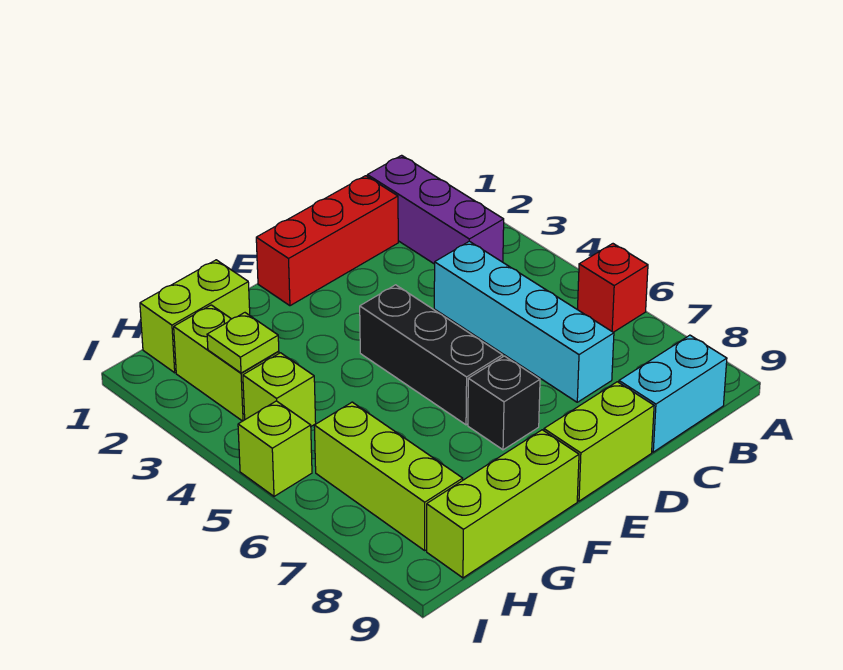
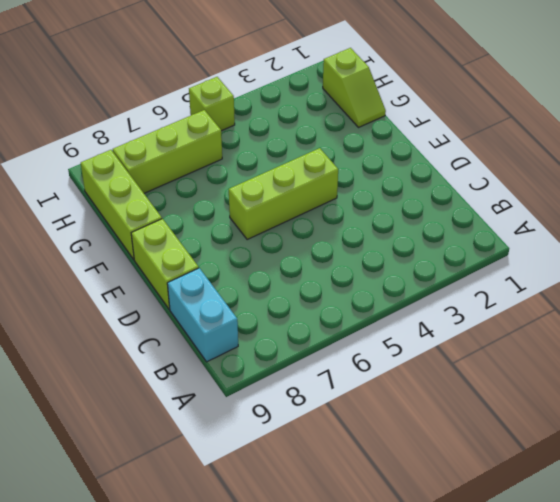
lime 1x3 brick [229,148,338,240] -> black 1x3 brick [360,285,503,425]
lime 1x2 slope [323,48,386,128] -> lime 1x2 brick [140,260,250,373]
none -> red 1x1 brick [577,244,648,332]
none -> purple 1x3 brick [367,155,504,264]
none -> red 1x3 brick [256,176,398,306]

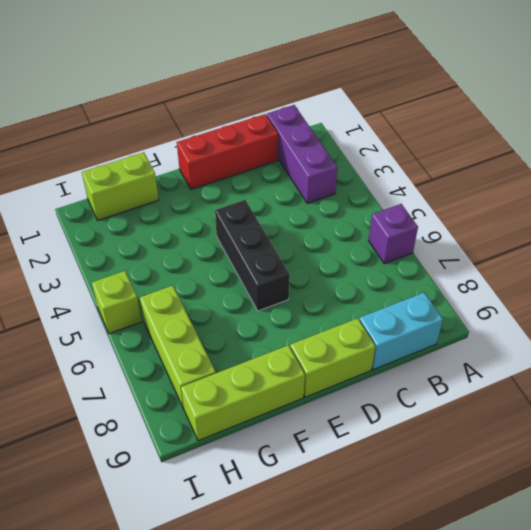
purple 1x1 brick [369,204,418,264] -> red 1x1 brick [577,244,648,332]
none -> cyan 1x4 brick [434,241,614,402]
none -> black 1x1 brick [468,356,540,450]
none -> lime 1x2 brick [174,305,279,421]

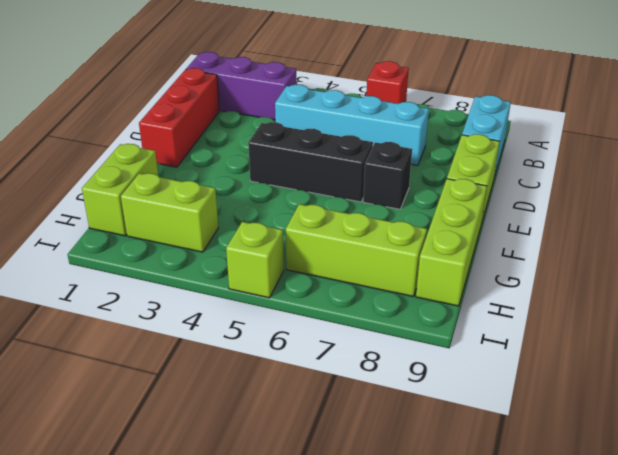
none -> lime 1x1 brick [243,353,316,426]
none -> lime 1x1 plate [207,313,279,373]

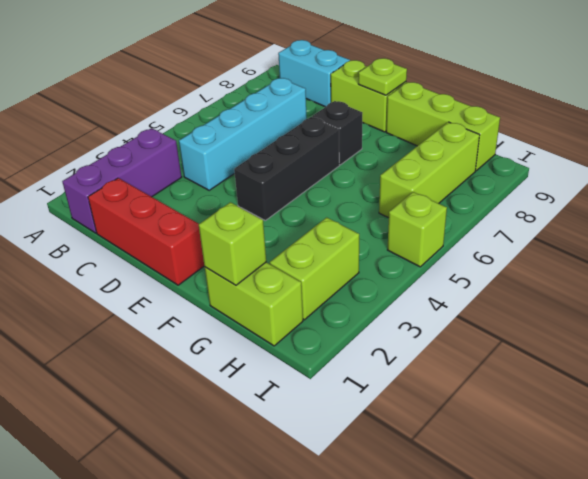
lime 1x1 plate [358,58,407,95] -> lime 1x1 plate moved to [207,313,279,373]
lime 1x1 brick [199,202,266,285] -> lime 1x1 brick moved to [243,353,316,426]
none -> red 1x1 brick [577,244,648,332]

